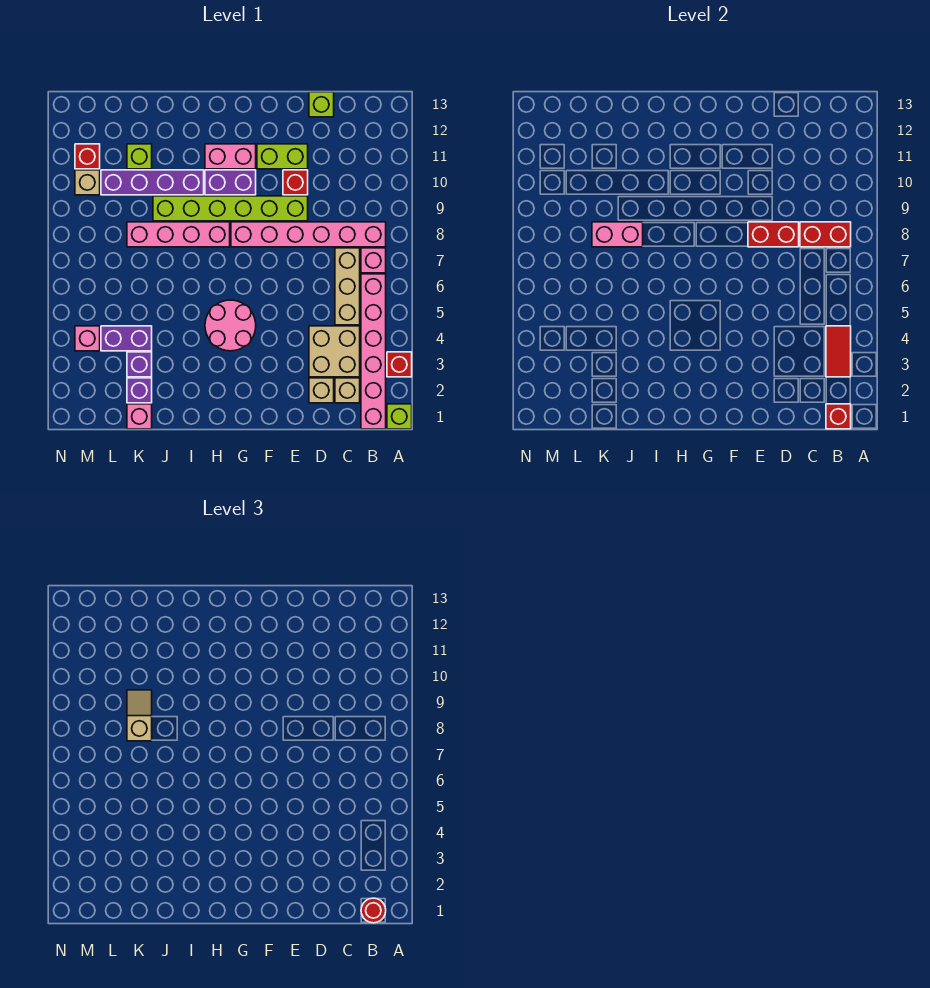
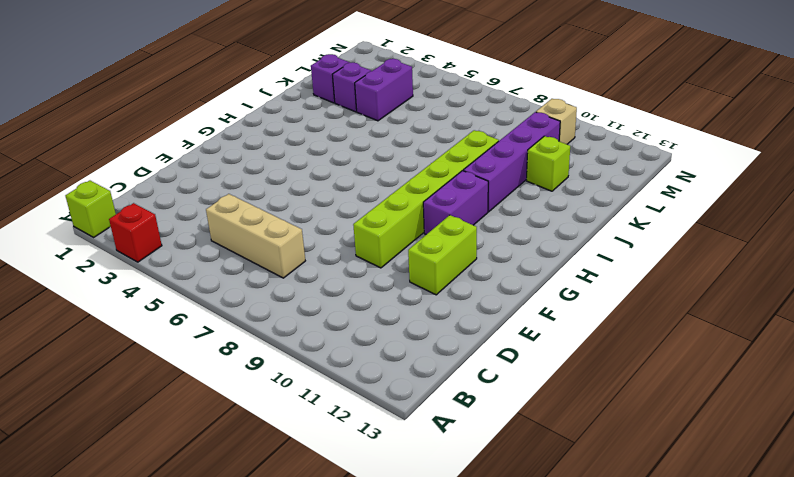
none -> pink 1x6 brick [361,274,386,429]
none -> pink 1x1 brick [361,248,386,273]
none -> pink 1x6 brick [231,222,386,247]
none -> tan 1x1 brick [335,378,360,403]

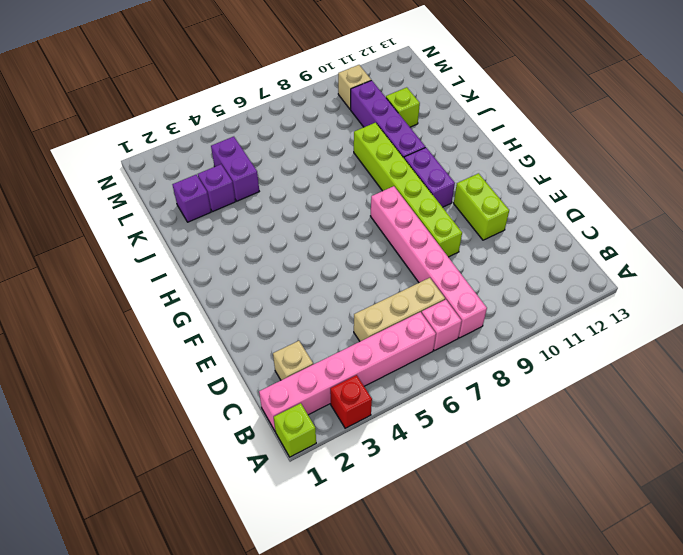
none -> tan 2x2 brick [309,326,360,377]
none -> tan 1x1 brick [309,378,334,403]
none -> lime 1x1 brick [309,92,334,117]
none -> red 1x1 brick [283,170,308,195]

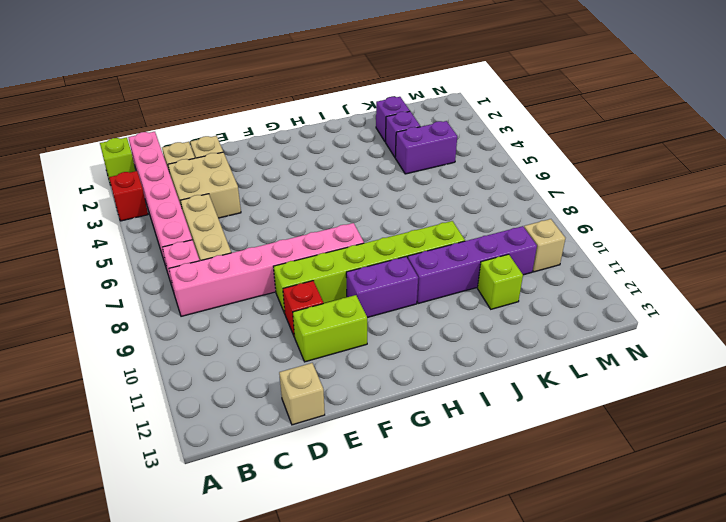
tan 1x1 brick [279,363,325,425] -> lime 1x1 brick [309,92,334,117]
none -> pink 2x2 round brick [205,300,256,351]
none -> pink 1x2 brick [205,144,256,169]
none -> pink 1x4 brick [127,222,230,247]
none -> pink 1x1 brick [127,404,152,429]

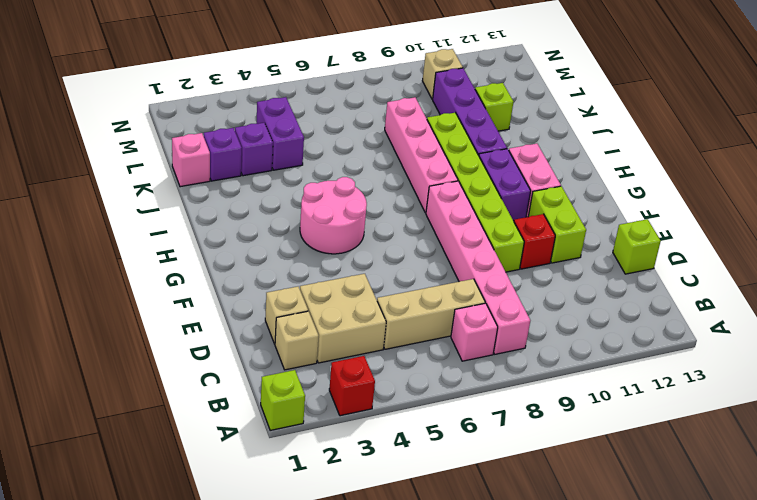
none -> pink 1x6 brick [361,274,386,429]
none -> pink 1x1 brick [75,326,100,351]
none -> red 1x1 brick [75,144,100,169]
none -> red 1x1 brick [826,404,851,429]

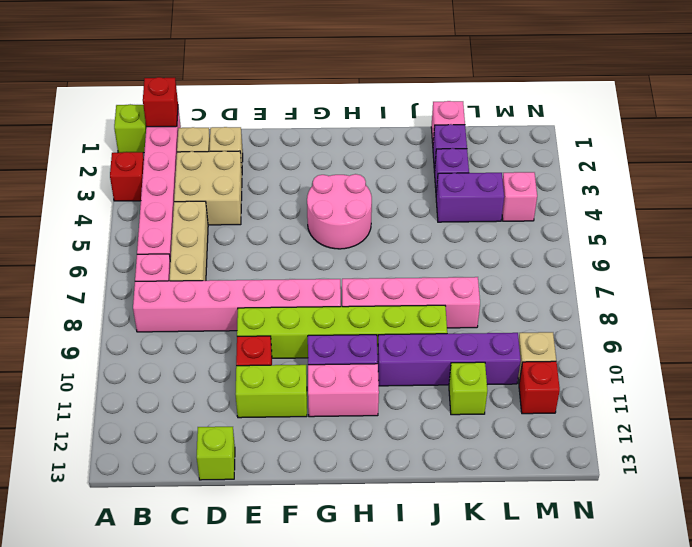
none -> red 1x2 tile [826,326,851,377]
none -> red 1x2 brick [800,222,851,247]
none -> red 1x2 brick [748,222,799,247]
none -> pink 1x2 brick [592,222,643,247]

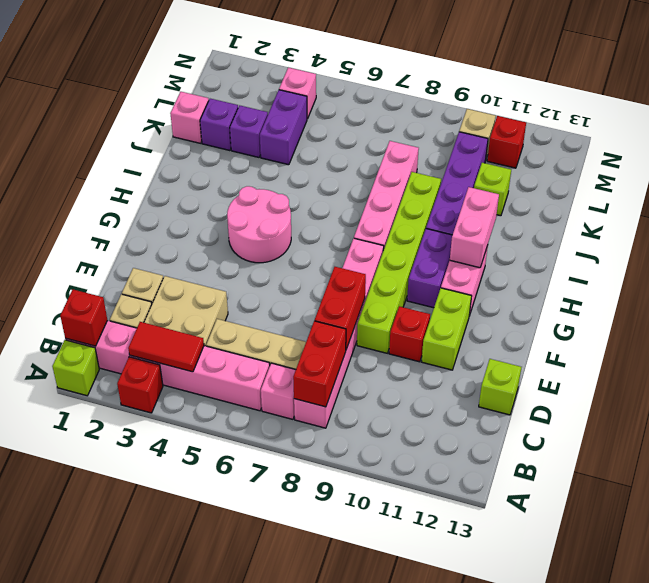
pink 1x2 brick [450,187,499,268] -> pink 1x2 brick moved to [592,222,643,247]
none -> red 1x1 round brick [361,898,386,923]
none -> tan 1x2 slope [127,690,152,741]

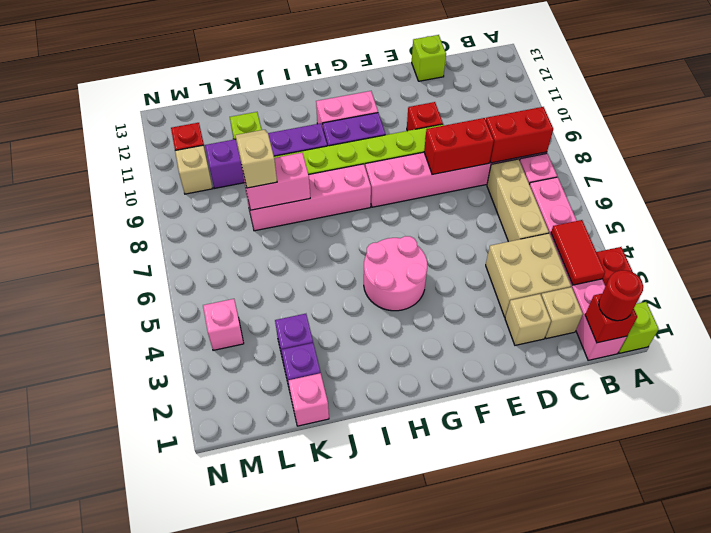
none -> lime 1x2 brick [257,144,308,169]
none -> purple 1x2 brick [101,326,152,351]

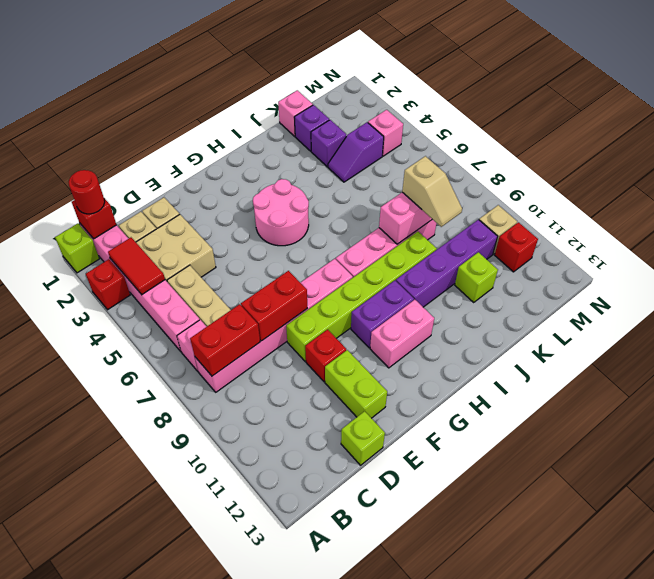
lime 1x2 brick [325,350,387,418] -> lime 1x2 brick turned to [257,144,308,169]
purple 1x2 slope [328,122,384,182] -> purple 1x2 brick [101,326,152,351]

